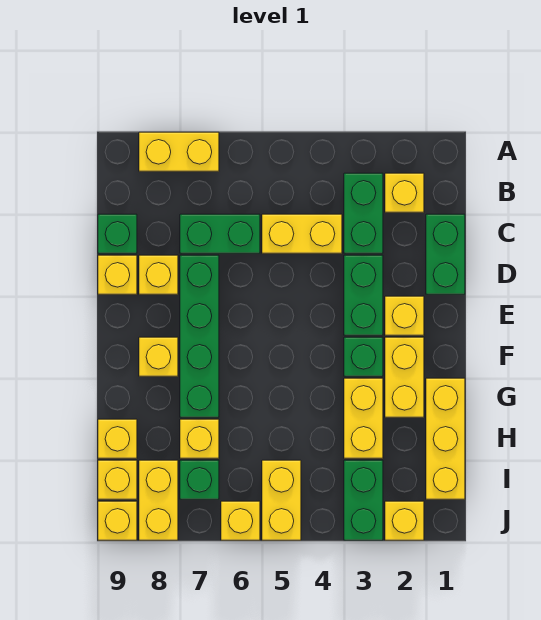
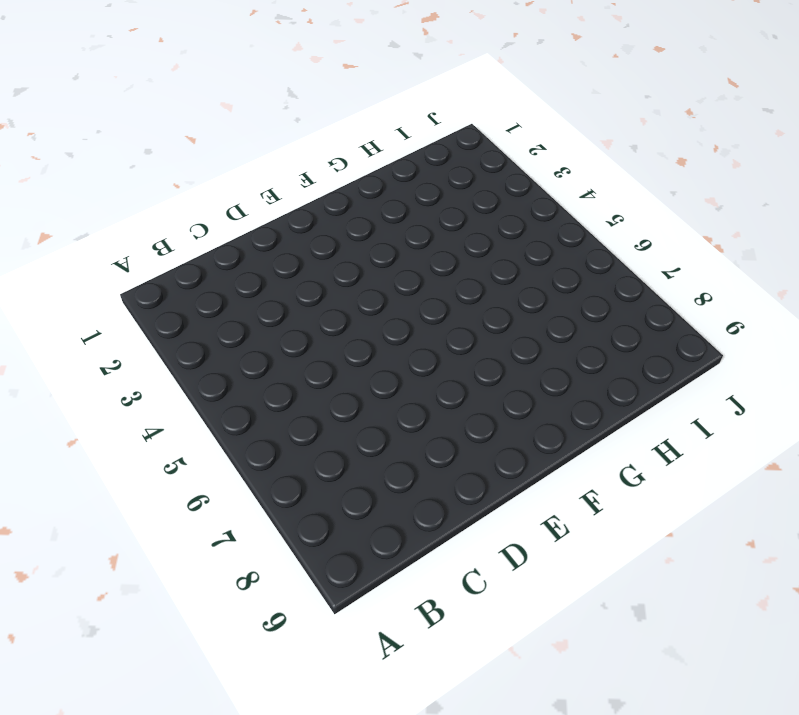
none -> yellow 1x2 brick [139,132,219,171]
none -> yellow 1x1 brick [385,173,424,212]
none -> green 1x2 brick [344,173,383,253]

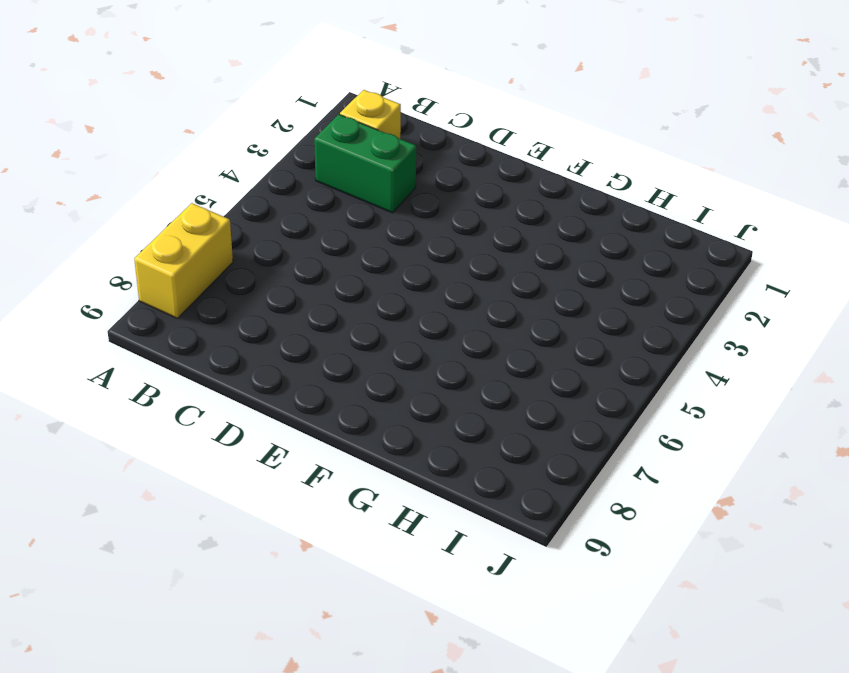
none -> green 1x2 brick [426,214,465,294]
none -> yellow 1x2 brick [262,214,342,253]
none -> green 1x2 brick [180,214,260,253]

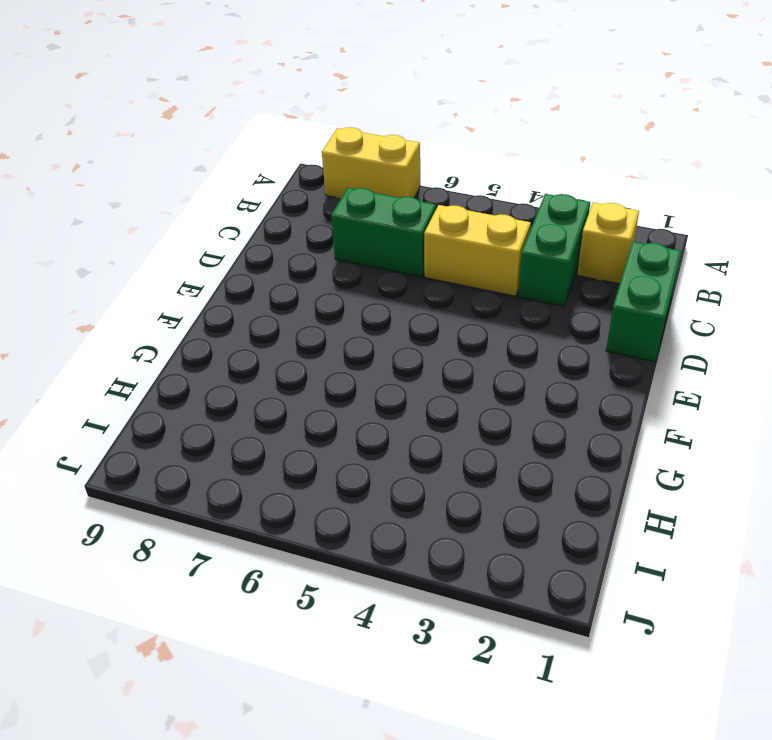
none -> green 1x1 brick [98,214,137,253]
none -> green 1x2 brick [344,255,383,335]
none -> green 1x4 brick [180,255,219,417]

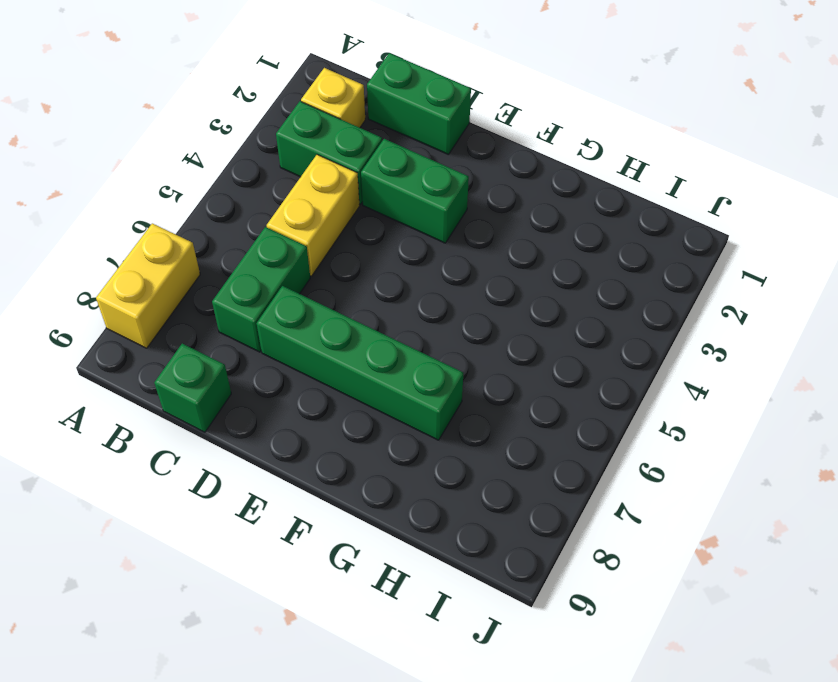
none -> yellow 1x1 brick [139,255,178,294]
none -> yellow 1x1 brick [98,255,137,294]
none -> yellow 1x1 brick [385,296,424,335]

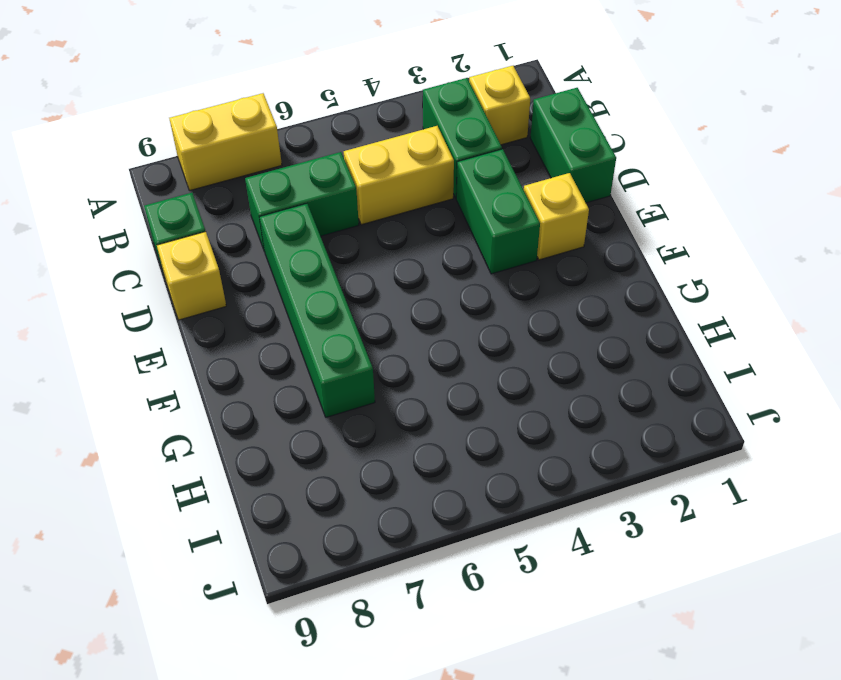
none -> yellow 1x1 brick [139,255,178,294]
none -> yellow 1x2 brick [385,337,424,417]
none -> green 1x1 brick [344,337,383,376]

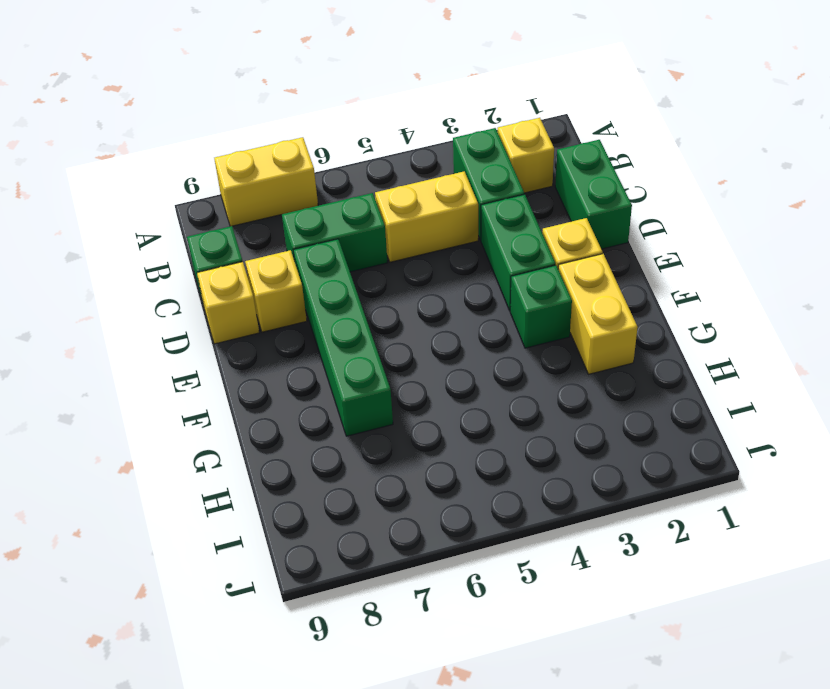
none -> yellow 1x1 brick [139,337,178,376]
none -> yellow 1x3 brick [426,378,465,499]
none -> yellow 1x2 brick [344,378,383,458]

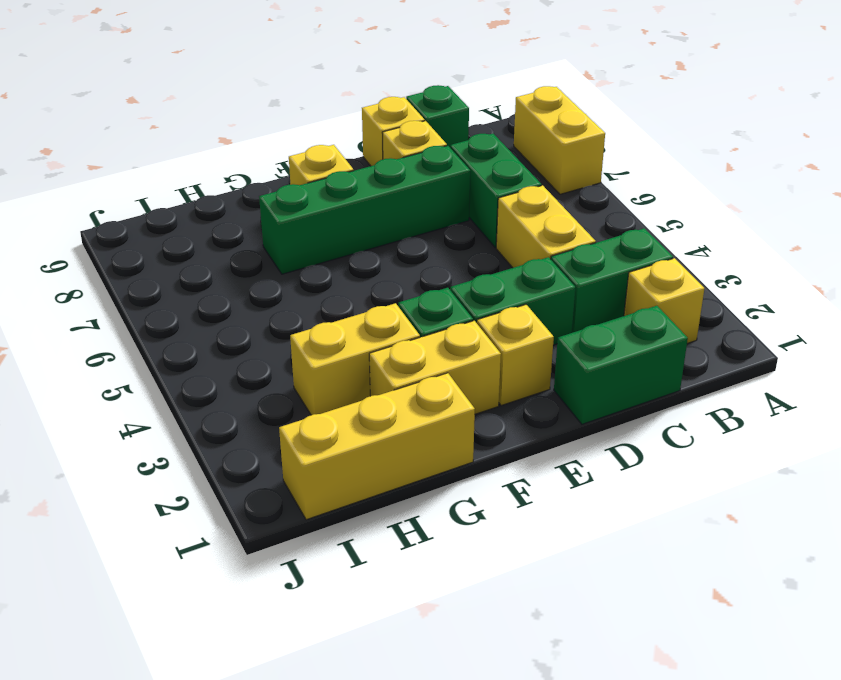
none -> yellow 1x1 brick [180,419,219,458]
none -> yellow 1x1 brick [98,419,137,458]
none -> green 1x2 brick [344,460,383,540]

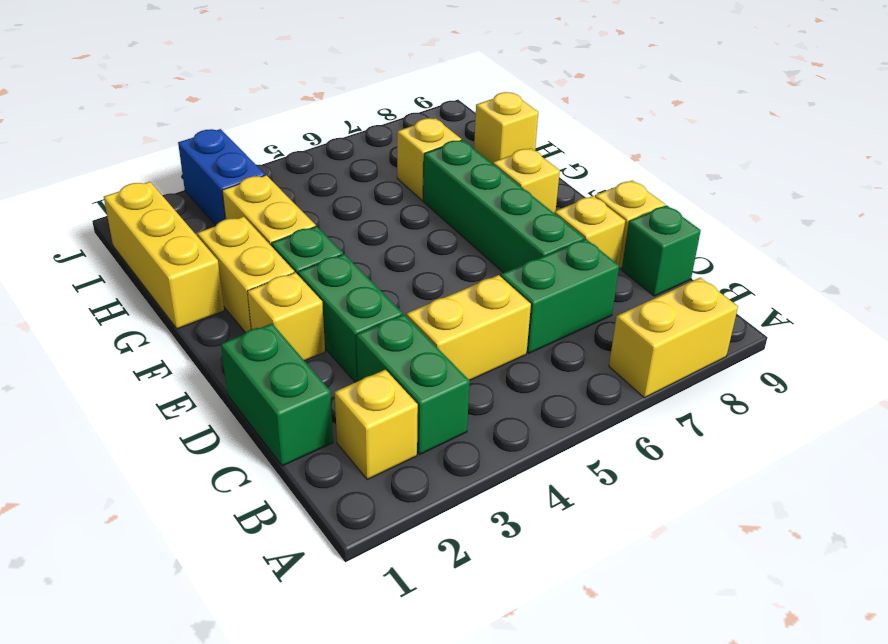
blue 1x2 brick [178,129,265,225] -> green 1x2 brick [344,460,383,540]
none -> yellow 1x2 brick [262,460,301,540]
none -> green 1x1 brick [180,460,219,499]
none -> yellow 1x2 brick [139,460,178,540]

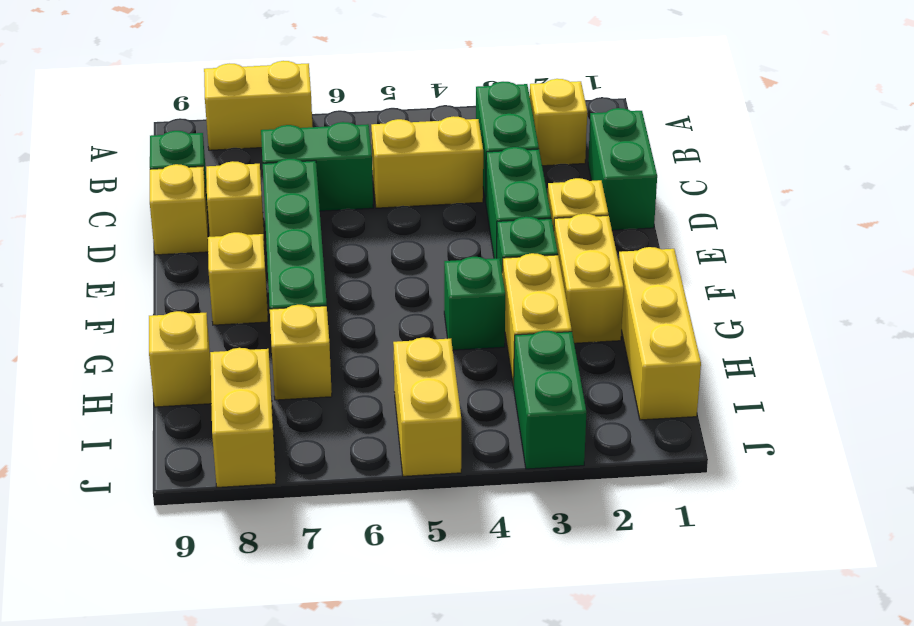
green 1x1 brick [444,257,505,350] -> green 1x1 brick moved to [180,460,219,499]
none -> yellow 1x1 brick [98,460,137,499]
none -> yellow 1x1 brick [385,501,424,540]
none -> yellow 1x1 brick [221,501,260,540]

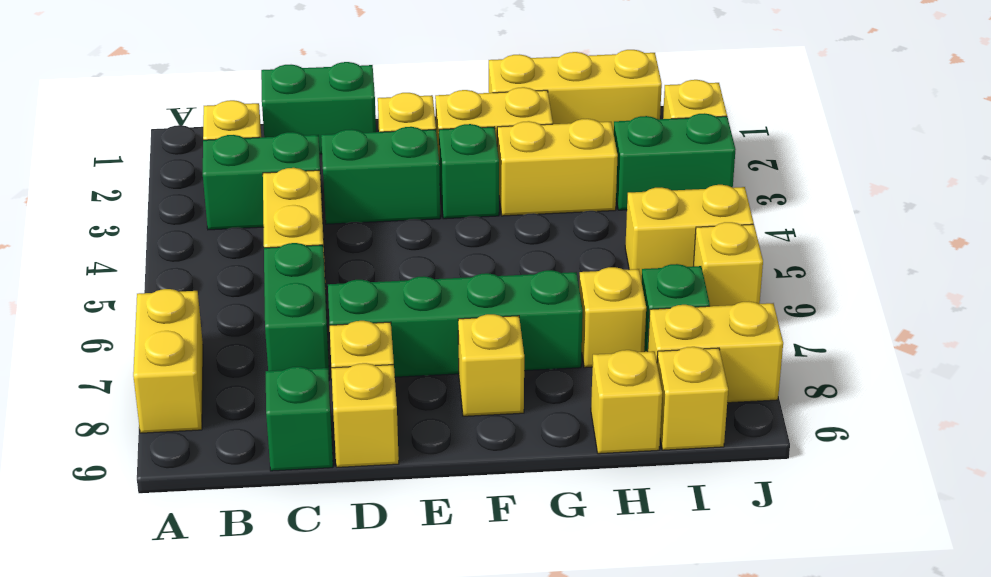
none -> yellow 1x1 brick [98,501,137,540]

